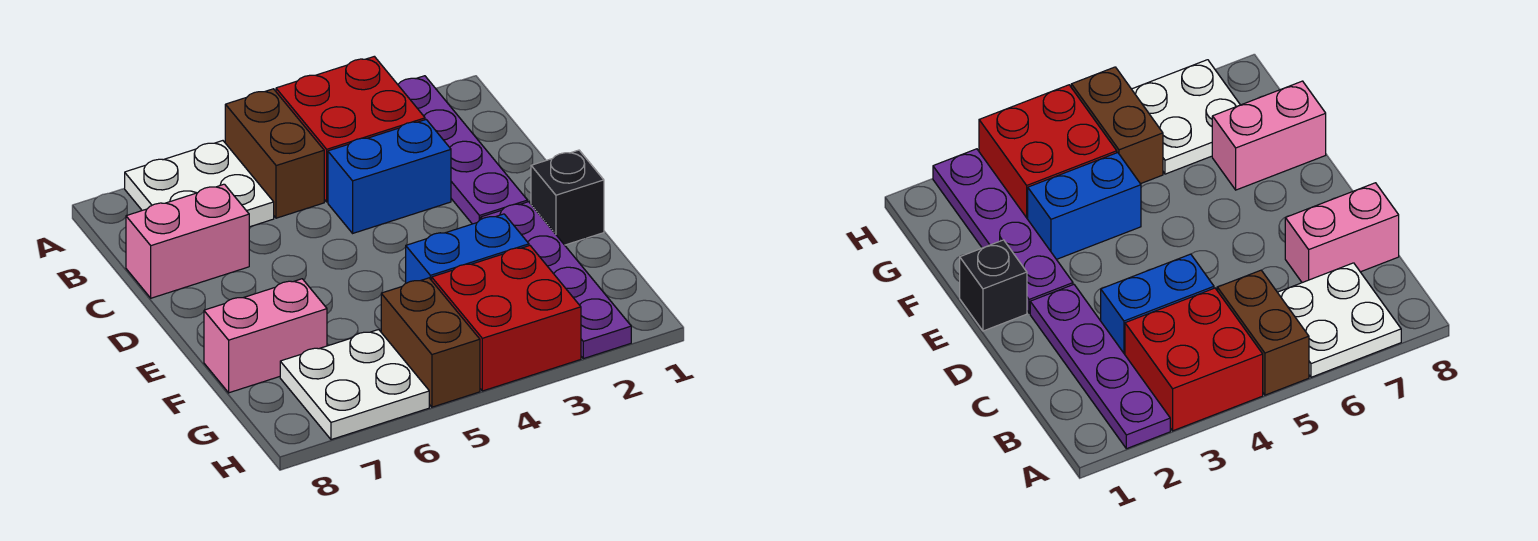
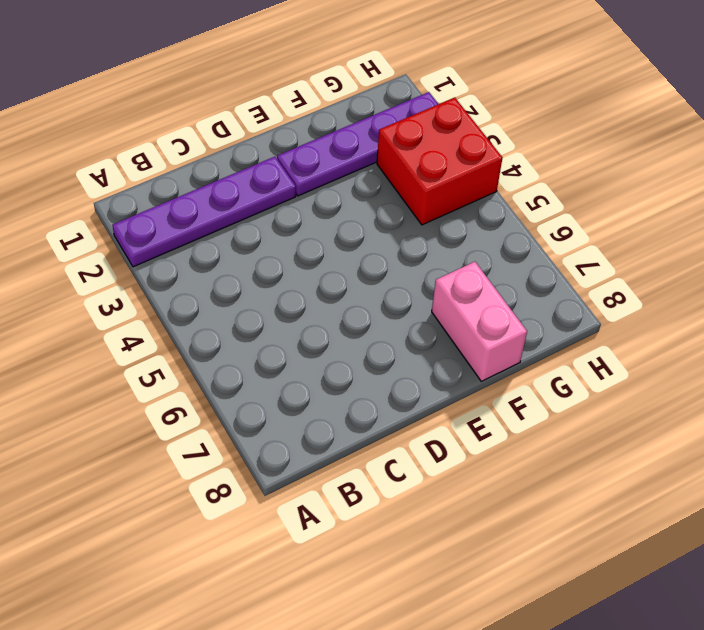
none -> red 2x2 brick [276,56,425,202]
none -> brown 1x2 brick [225,89,324,218]
none -> white 2x2 plate [125,141,274,227]

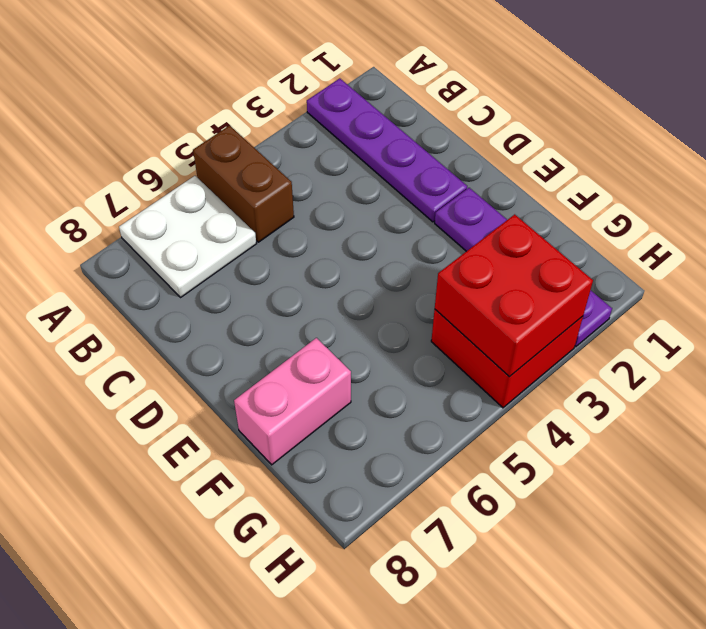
red 2x2 brick [435,214,593,377] -> red 2x2 brick moved to [276,56,425,202]
none -> blue 1x2 brick [328,120,451,233]
none -> pink 1x2 brick [126,184,249,298]
none -> black 1x1 brick [531,150,604,245]

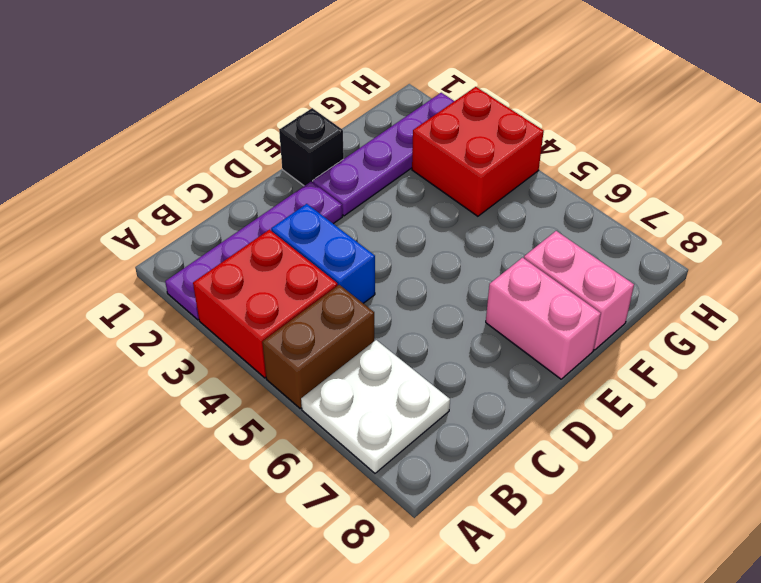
pink 1x2 brick [486,258,601,379] -> pink 1x2 brick moved to [126,184,249,298]
none -> blue 1x2 brick [406,214,529,283]
none -> brown 1x2 brick [381,278,480,407]
none -> white 2x2 plate [280,330,429,440]

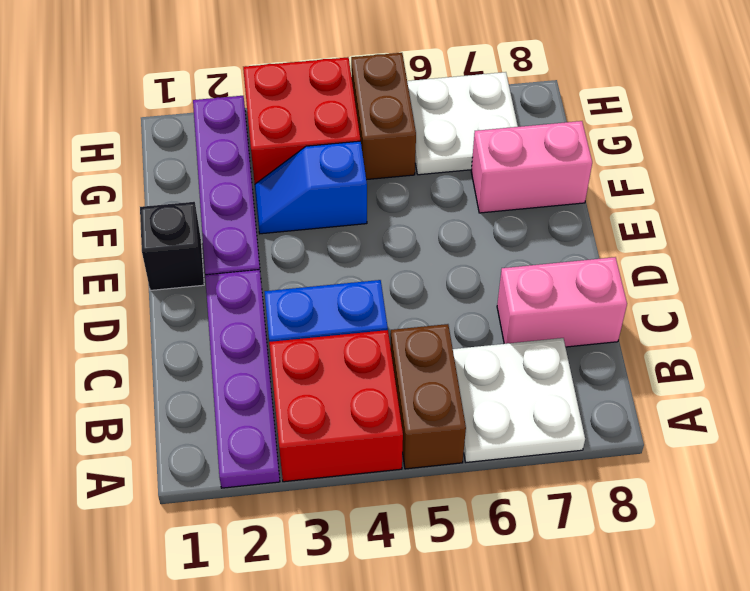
blue 1x2 slope [255,141,367,234] -> blue 1x2 brick [406,214,529,283]

